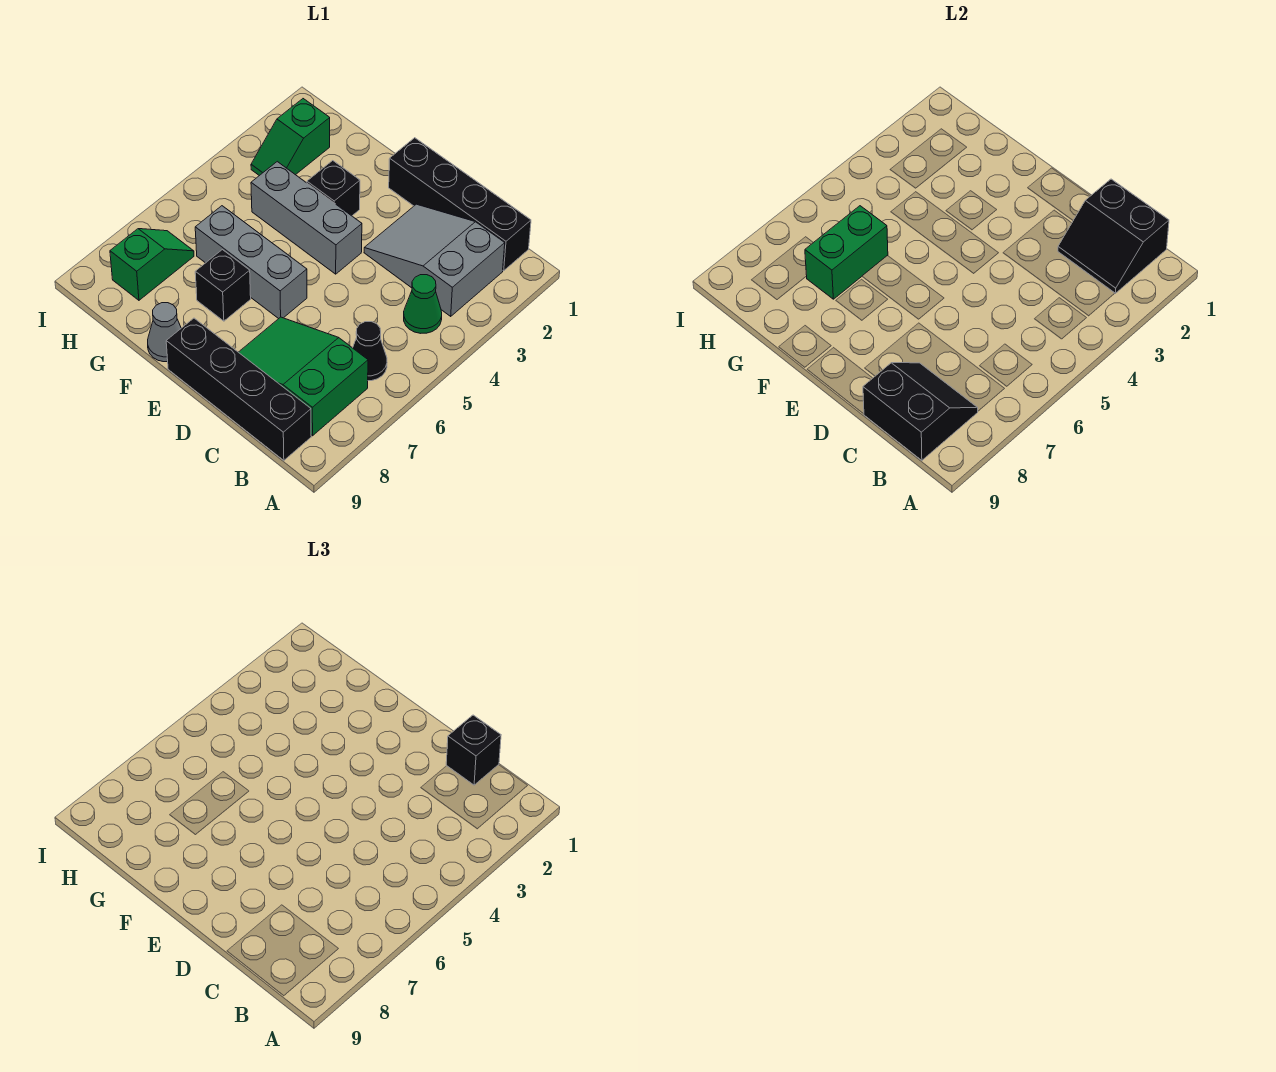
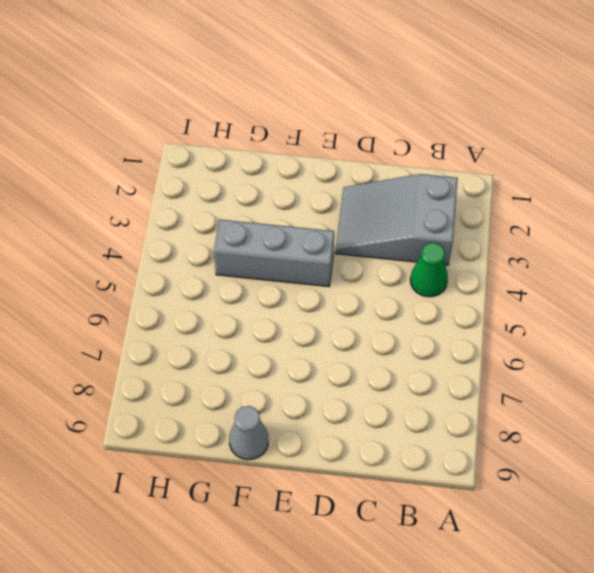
none -> black 1x4 brick [389,138,531,271]
none -> black 1x1 cone [353,322,387,381]
none -> green 2x3 slope [239,317,368,436]

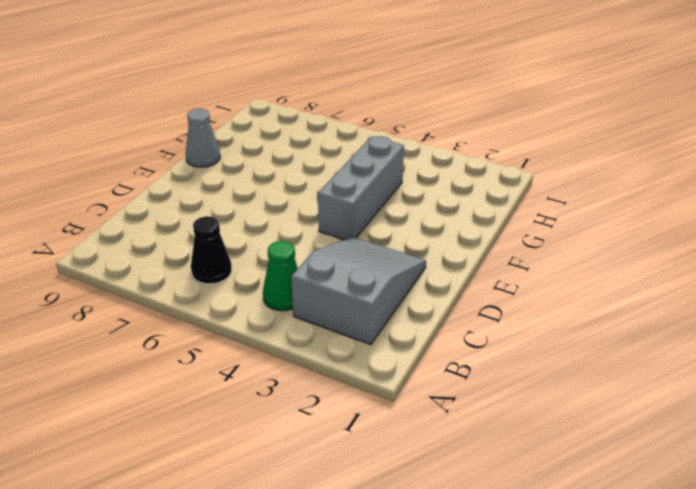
none -> black 1x4 brick [389,138,531,271]
none -> green 2x3 slope [239,317,368,436]
none -> black 1x4 brick [166,318,311,460]

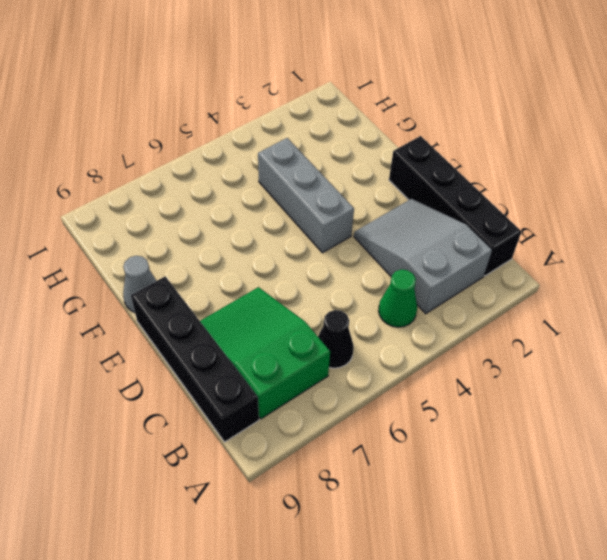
none -> grey 1x3 brick [195,206,307,319]
none -> black 1x1 brick [307,161,360,216]
none -> black 1x1 brick [195,250,251,321]

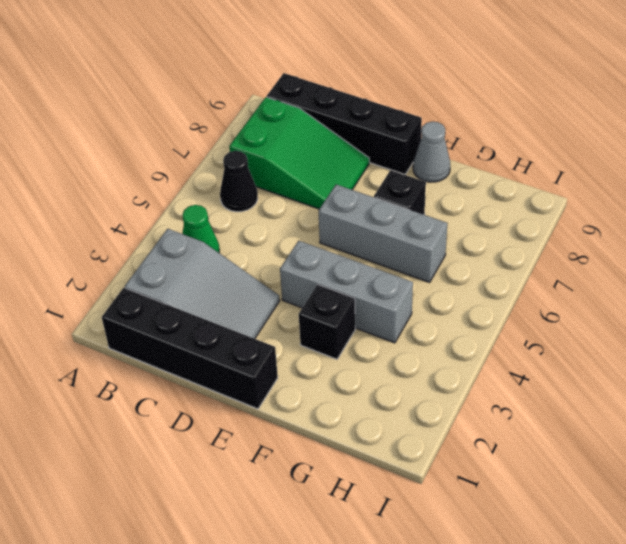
none -> green 1x2 slope [251,99,330,176]
none -> green 1x2 slope [110,229,194,300]
none -> black 2x2 slope [1058,179,1169,293]

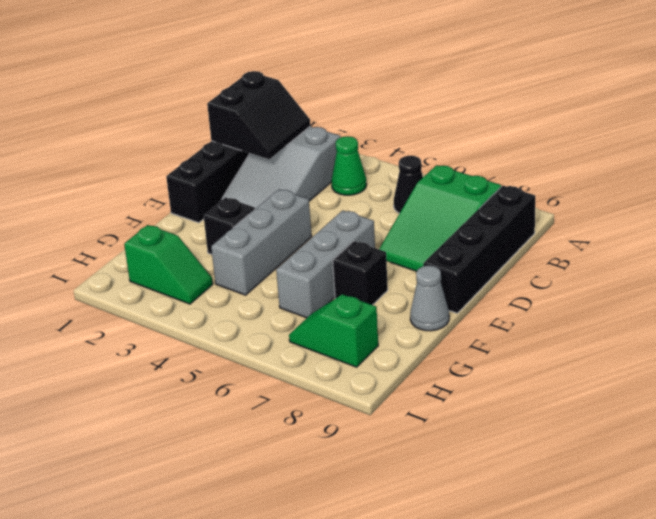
none -> black 2x2 slope [863,363,978,460]
none -> green 1x2 brick [805,206,888,299]
none -> black 1x1 brick [446,715,501,785]

